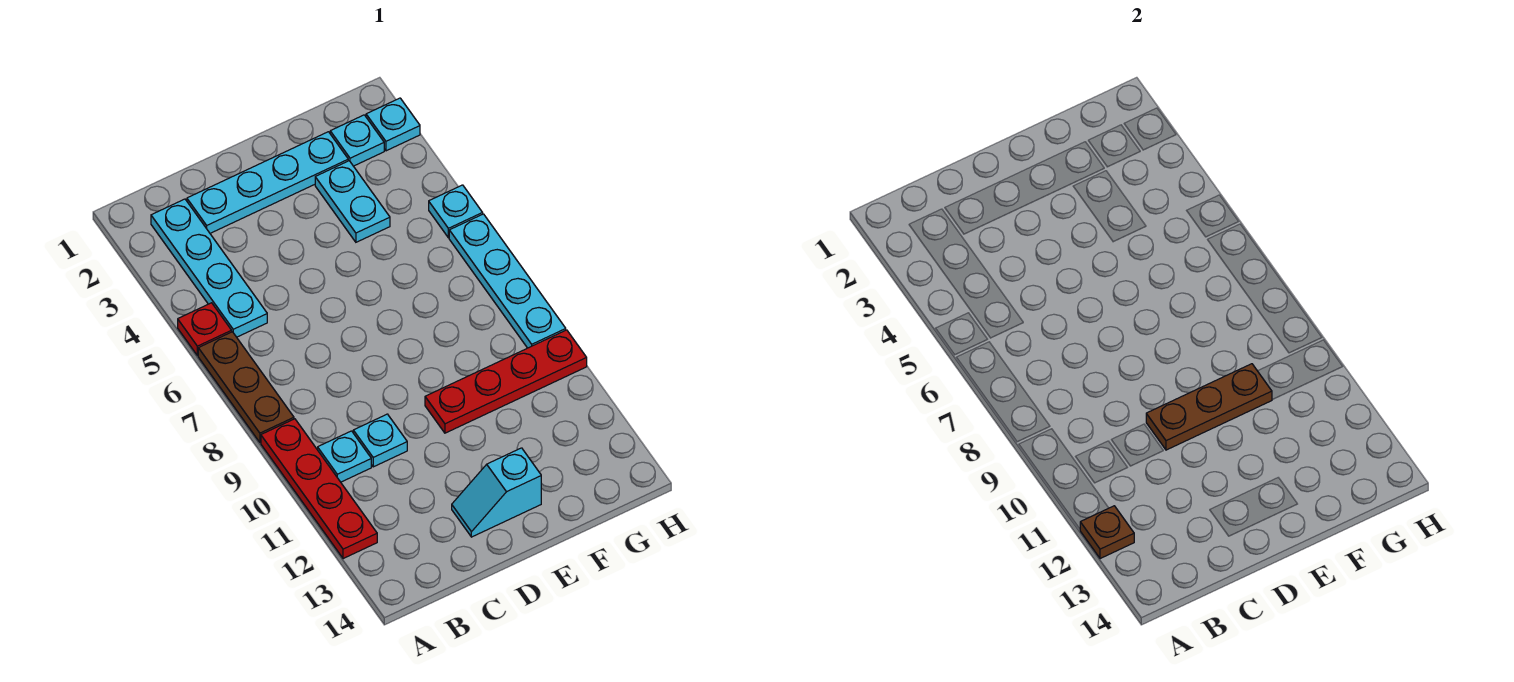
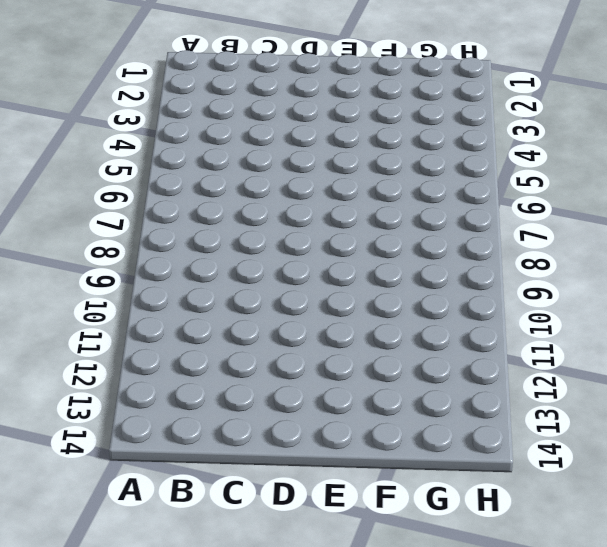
none -> red 1x1 plate [178,303,232,356]
none -> brown 1x3 plate [198,332,294,442]
none -> red 1x4 plate [261,419,377,559]

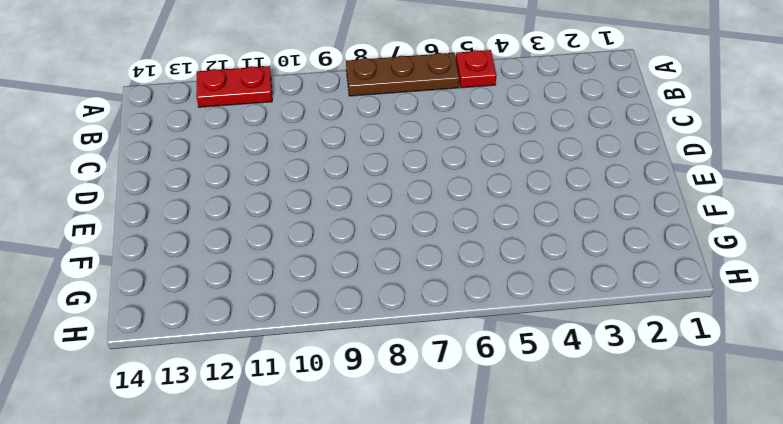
red 1x2 plate [196,66,272,107] -> red 1x4 plate [261,419,377,559]
none -> cyan 1x4 plate [151,199,267,337]
none -> cyan 1x1 plate [318,431,371,482]
none -> cyan 1x4 plate [187,132,348,233]

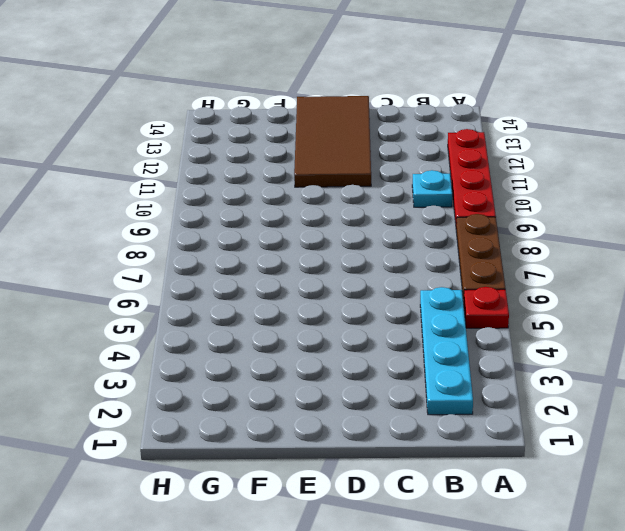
brown 2x4 tile [294,96,371,187] -> cyan 1x2 slope [452,448,541,537]
none -> cyan 1x4 plate [187,132,348,233]
none -> cyan 1x1 plate [353,414,407,467]
none -> red 1x4 plate [425,330,587,433]

